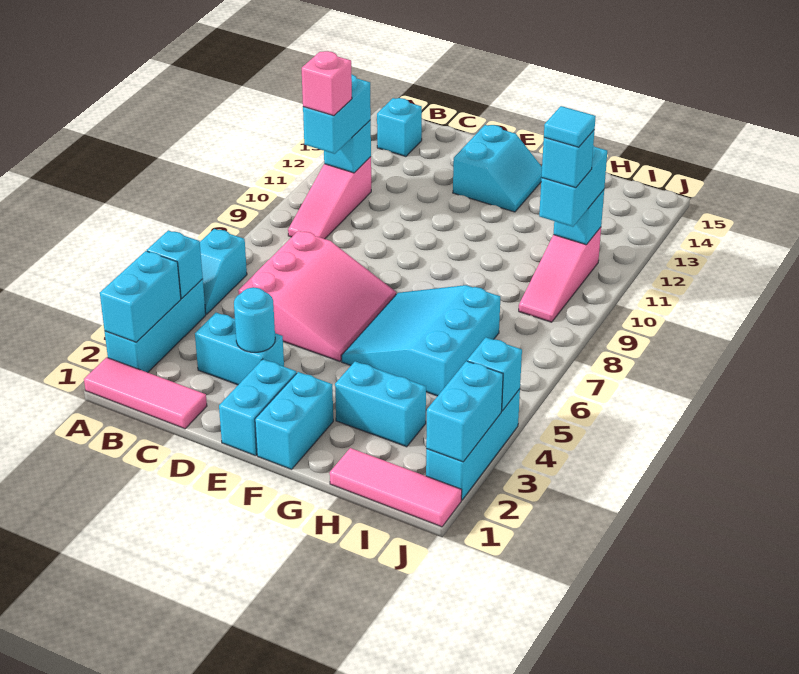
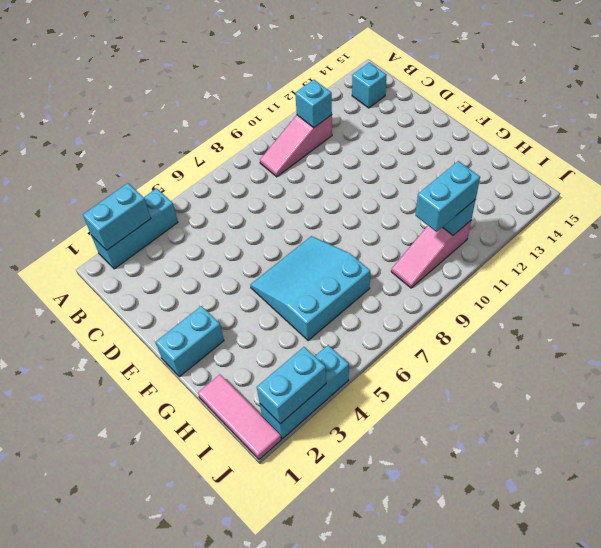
none -> pink 1x3 tile [84,357,207,429]
none -> cyan 1x2 slope [200,229,247,314]
none -> cyan 1x2 brick [195,313,284,385]

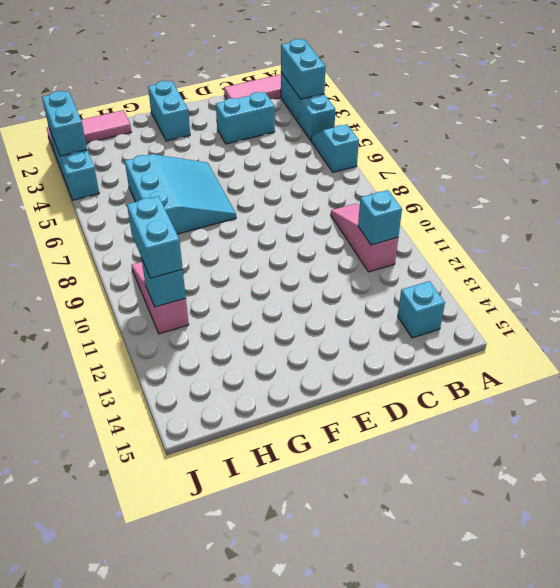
none -> pink 3x3 slope [238,231,396,361]
none -> cyan 1x2 brick [219,359,297,456]
none -> cyan 2x2 slope [453,125,542,212]

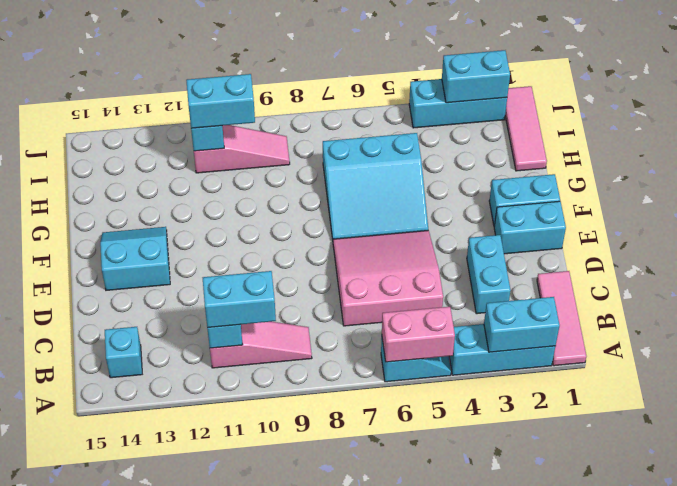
pink 1x2 brick [382,307,455,362] -> none
none -> cyan 1x2 brick [335,361,426,447]
none -> cyan 1x1 brick [147,230,203,298]
none -> cyan 1x1 round brick [234,287,275,352]

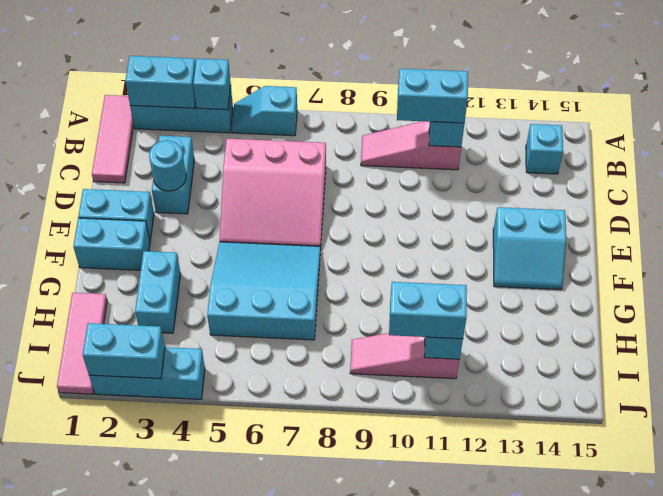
none -> cyan 1x1 brick [467,337,522,411]
none -> pink 1x1 brick [302,51,352,116]
none -> cyan 1x1 brick [541,130,595,188]

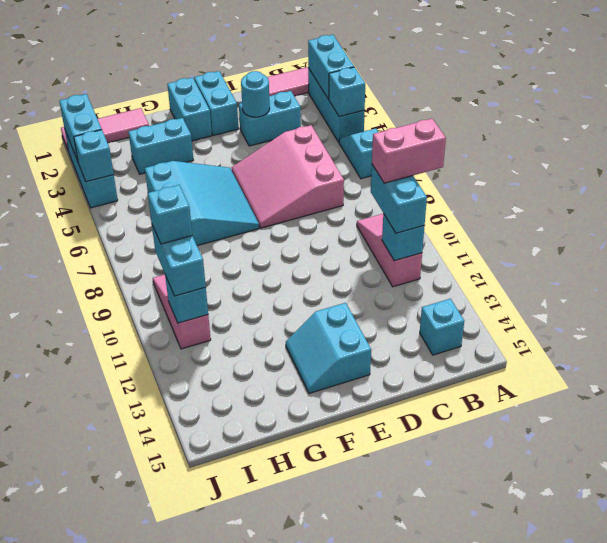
pink 1x2 brick [372,119,446,183] -> pink 1x1 brick [302,51,352,116]
none -> cyan 1x1 tile [544,106,596,147]

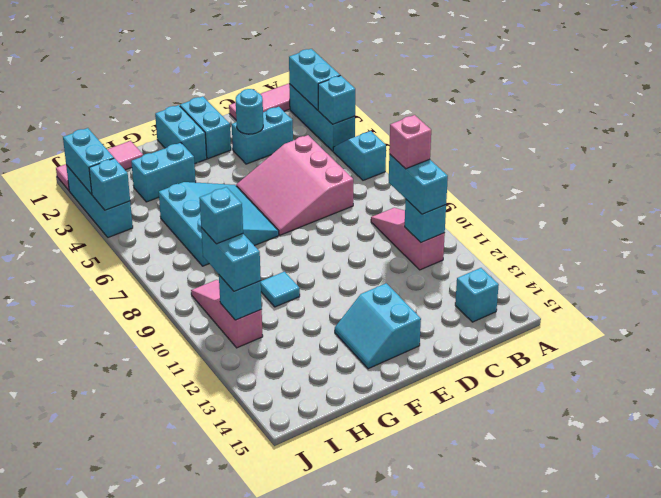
cyan 1x1 tile [261,272,300,307] -> cyan 1x1 tile moved to [544,106,596,147]

